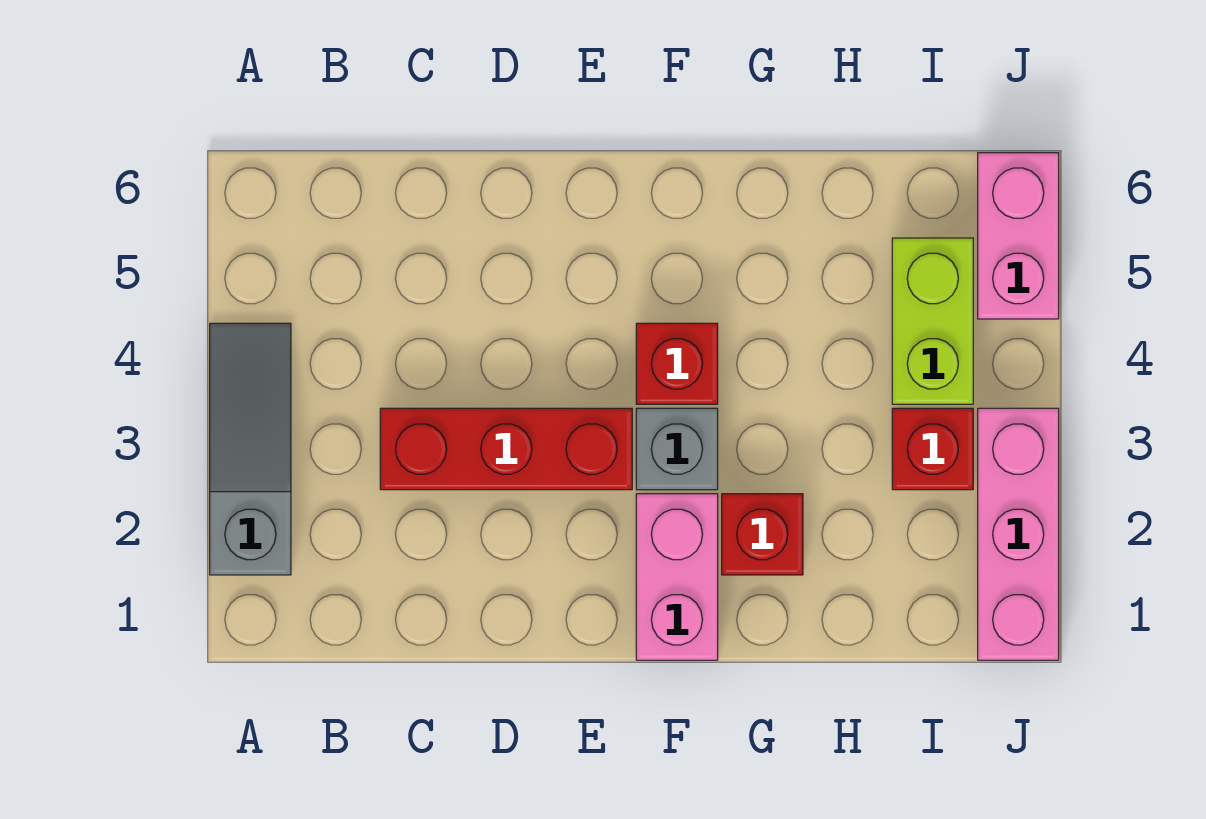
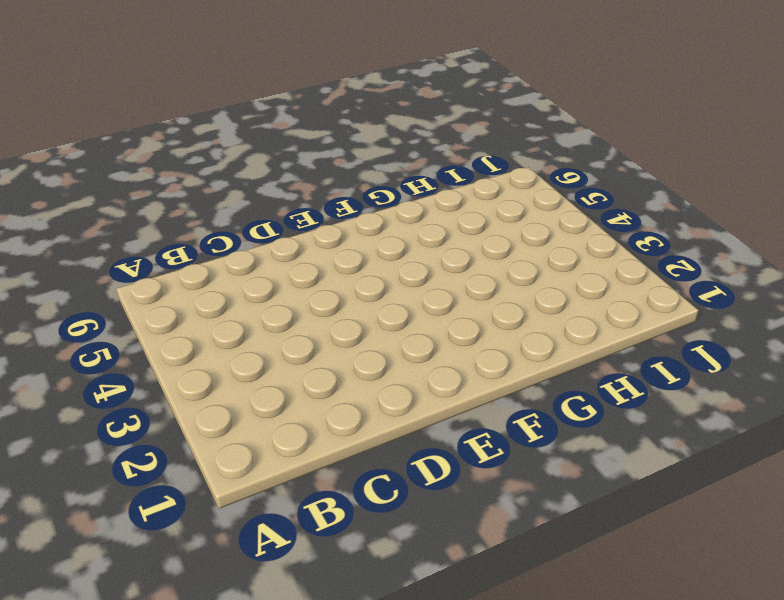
none -> grey 1x3 slope [210,323,291,575]
none -> red 1x3 brick [380,408,632,490]

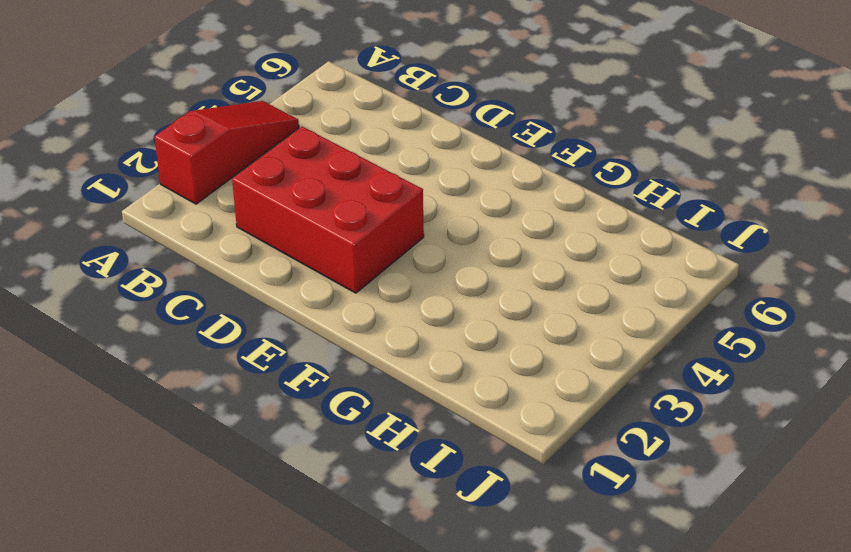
red 1x3 slope [155,101,299,204] -> grey 1x3 slope [210,323,291,575]
red 2x3 brick [232,127,424,293] -> red 1x3 brick [380,408,632,490]
none -> pink 1x2 brick [636,494,718,660]
none -> grey 1x1 brick [636,408,718,490]

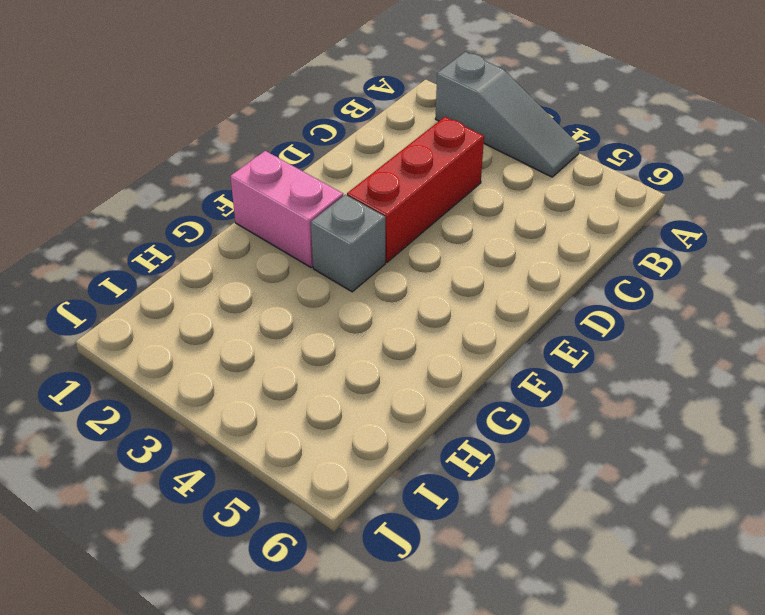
none -> red 1x1 brick [636,323,718,404]
none -> red 1x1 brick [722,494,803,575]

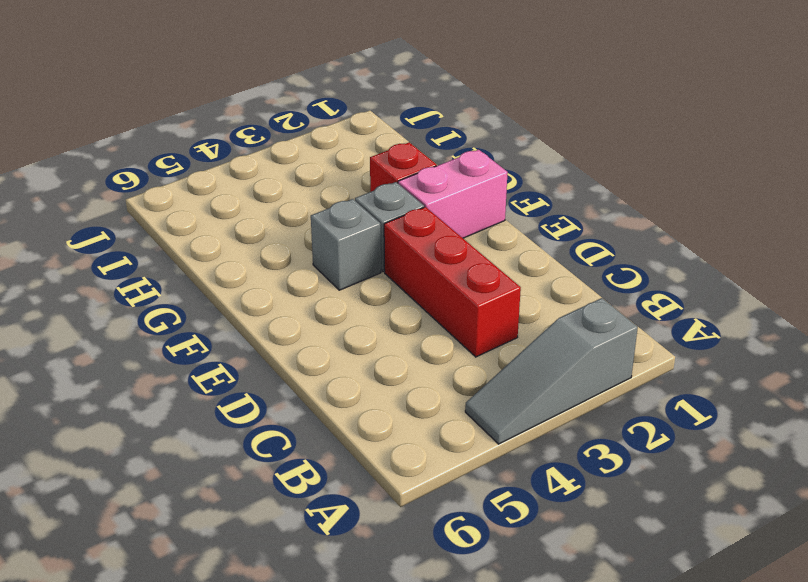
grey 1x1 brick [311,199,381,290] -> red 1x1 brick [636,323,718,404]
none -> red 1x1 brick [892,408,973,490]
none -> lime 1x2 brick [892,238,973,404]

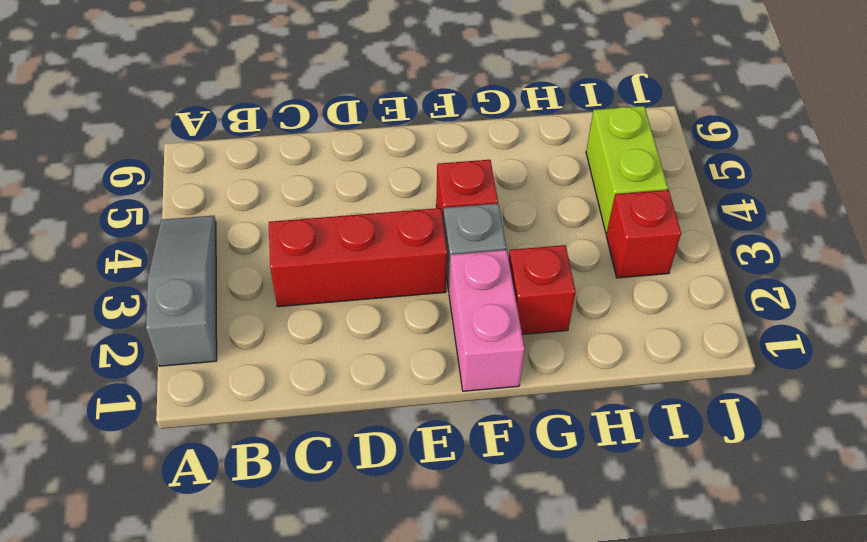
none -> pink 1x3 brick [978,408,1059,660]
none -> pink 1x2 brick [978,153,1059,319]

